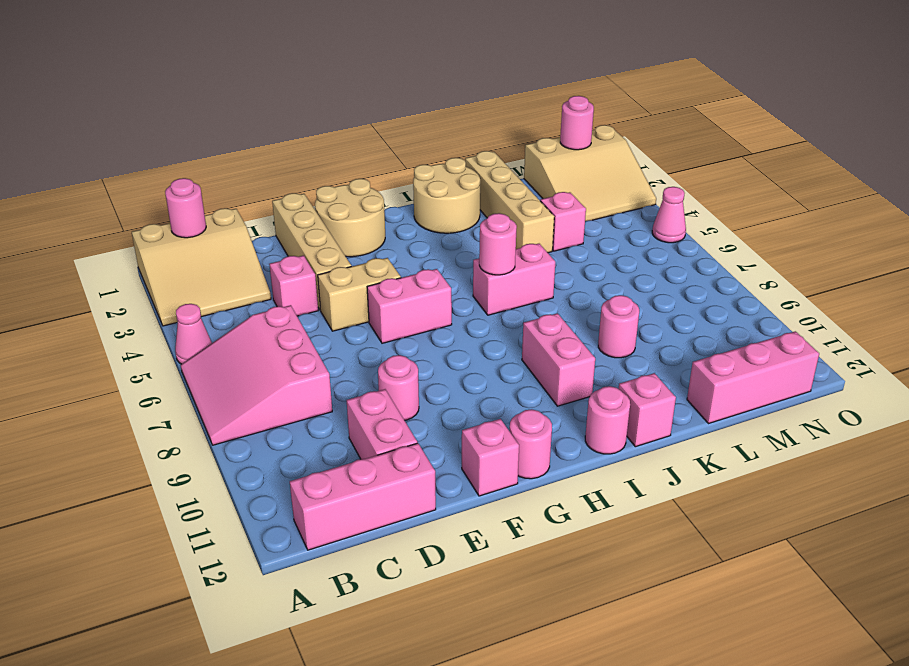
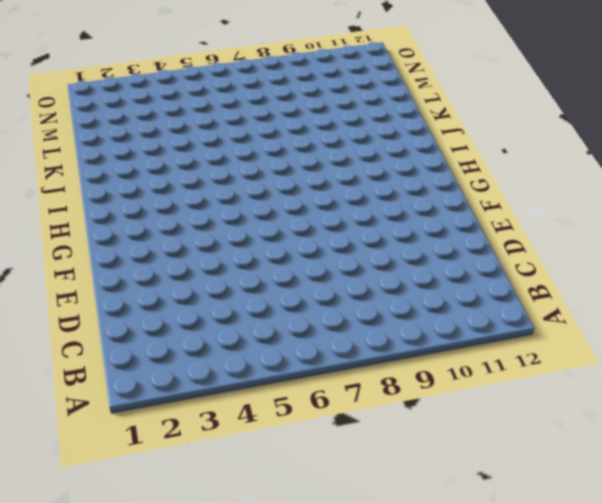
none -> tan 3x3 slope [132,208,271,326]
none -> pink 1x1 cone [175,304,212,364]
none -> pink 3x3 slope [181,305,332,445]

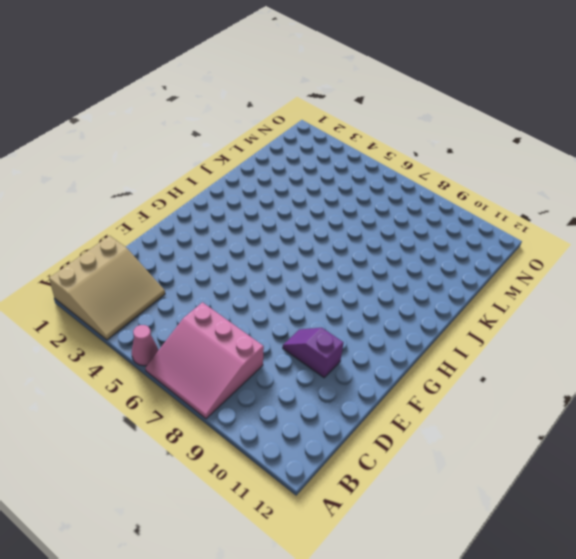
purple 1x2 slope [283,328,343,378] -> pink 1x1 round brick [378,355,419,421]
none -> pink 1x3 brick [290,443,436,550]
none -> pink 1x1 brick [269,256,318,316]
none -> pink 1x2 brick [347,389,417,459]

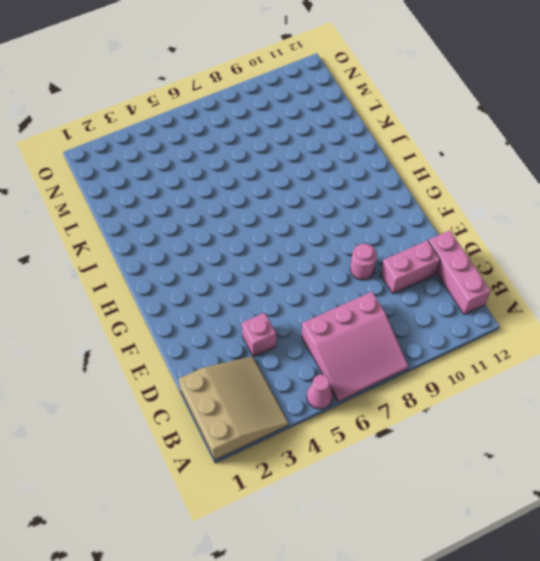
none -> tan 1x4 brick [272,193,351,309]
none -> tan 1x2 brick [318,258,401,331]
none -> tan 2x2 round brick [315,179,385,257]

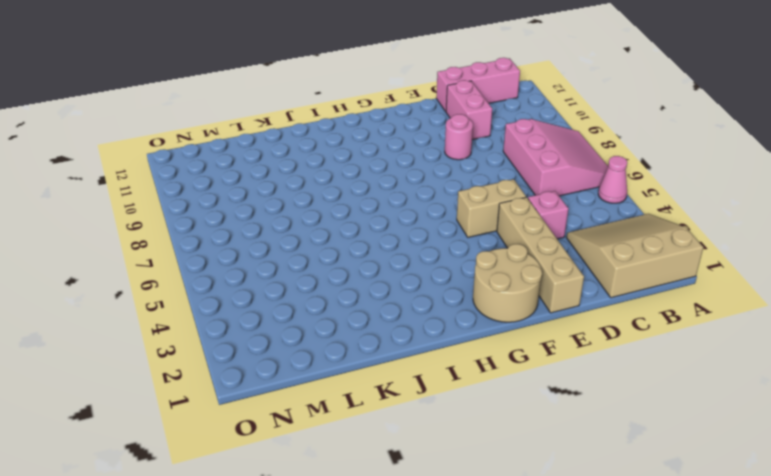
none -> pink 1x2 brick [367,269,452,343]
none -> pink 1x1 brick [462,419,519,496]
none -> pink 1x1 round brick [510,409,552,479]

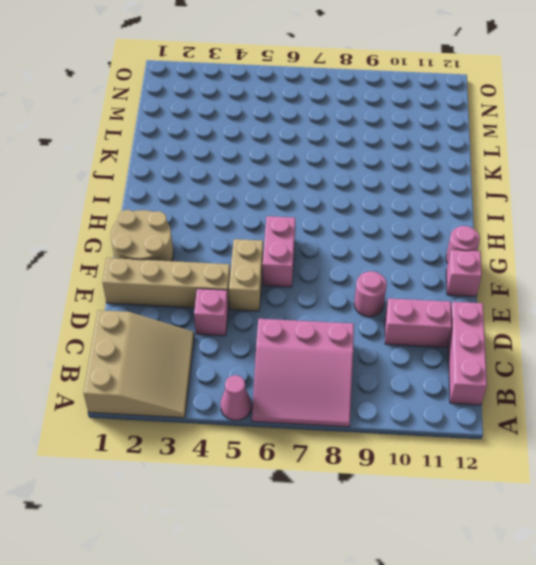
none -> tan 2x2 round brick [413,158,480,233]
none -> pink 1x2 brick [473,244,555,315]
none -> pink 1x2 brick [522,313,595,406]

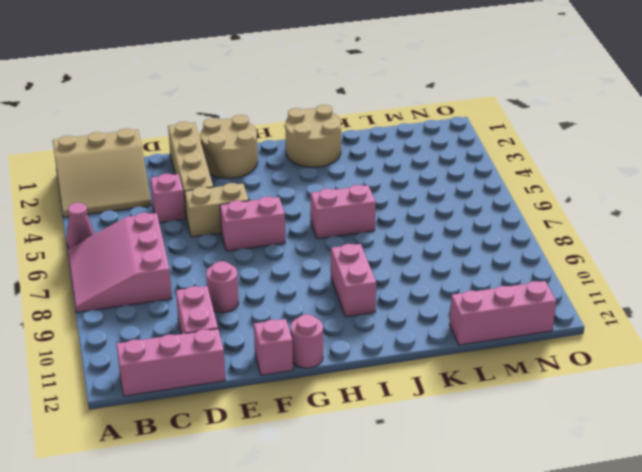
none -> pink 1x1 round brick [585,386,630,454]
none -> pink 1x1 brick [619,373,676,447]
none -> tan 1x4 brick [465,151,554,253]

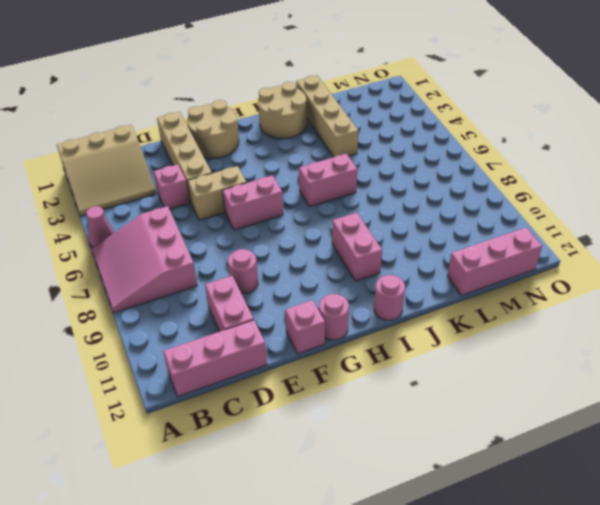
none -> pink 1x1 brick [619,373,676,447]
none -> pink 1x1 round brick [598,295,639,358]
none -> pink 1x1 brick [540,192,586,251]

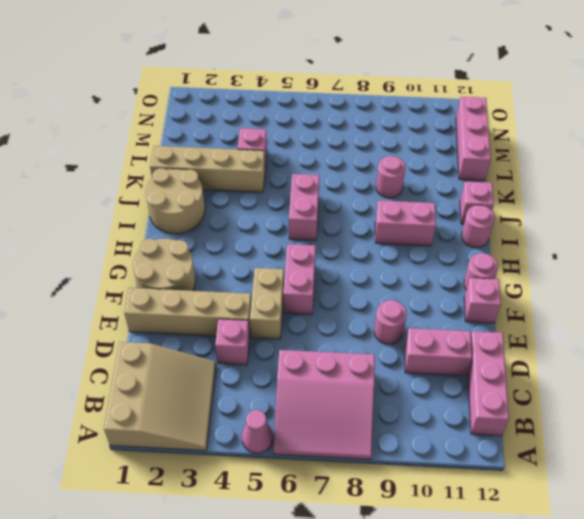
none -> tan 3x3 slope [524,125,656,221]
none -> pink 1x1 cone [652,187,686,243]
none -> pink 1x1 round brick [165,178,206,238]

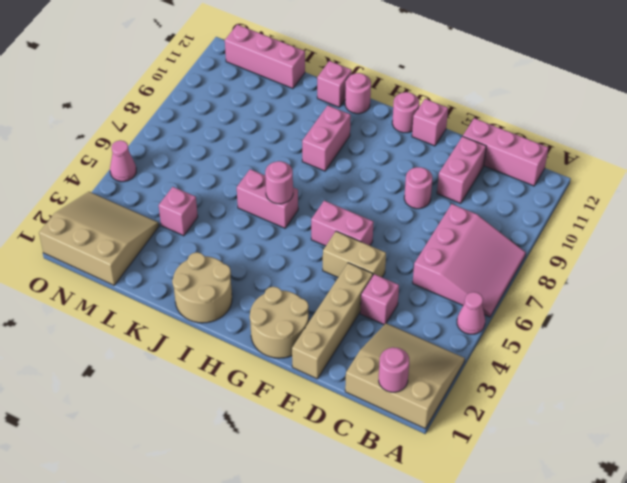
none -> tan 1x4 brick [465,151,554,253]
none -> pink 1x1 round brick [598,295,639,358]
none -> pink 1x1 round brick [560,96,594,150]

